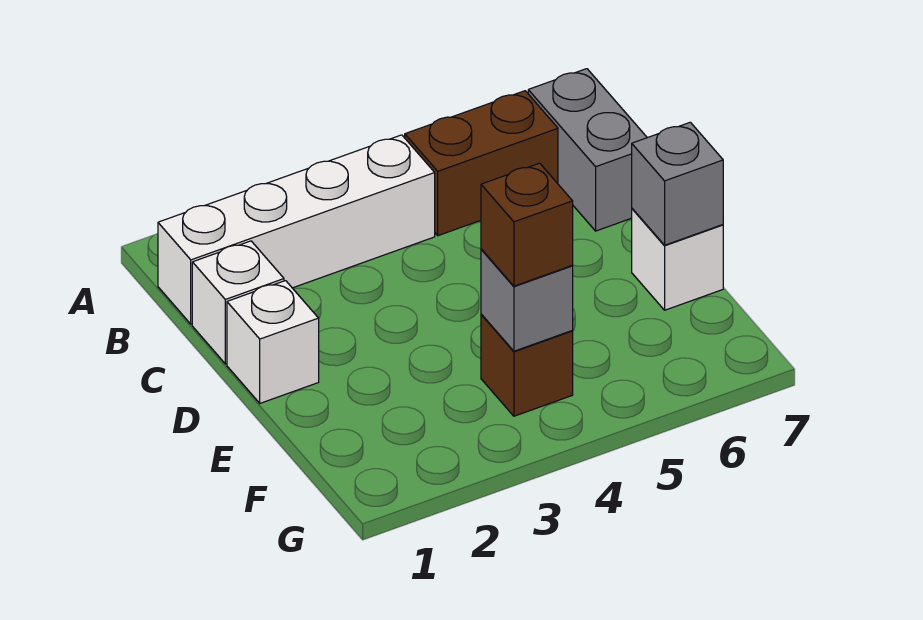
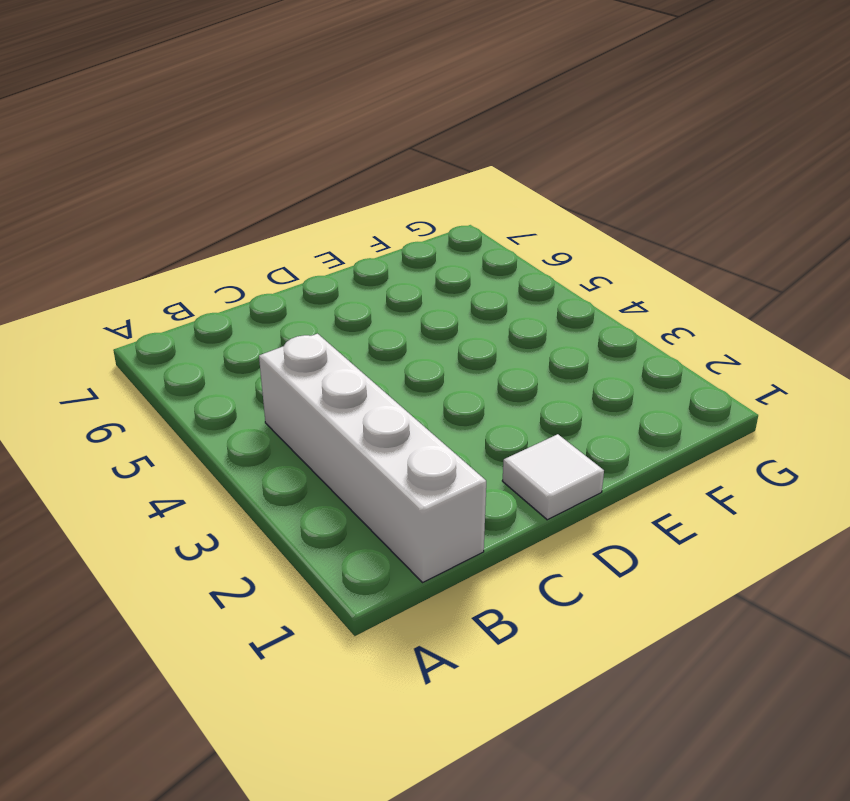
white 1x1 tile [502,434,604,520] -> white 1x1 brick [227,281,319,403]
none -> brown 1x2 brick [405,91,558,236]
none -> grey 1x2 brick [528,69,647,231]

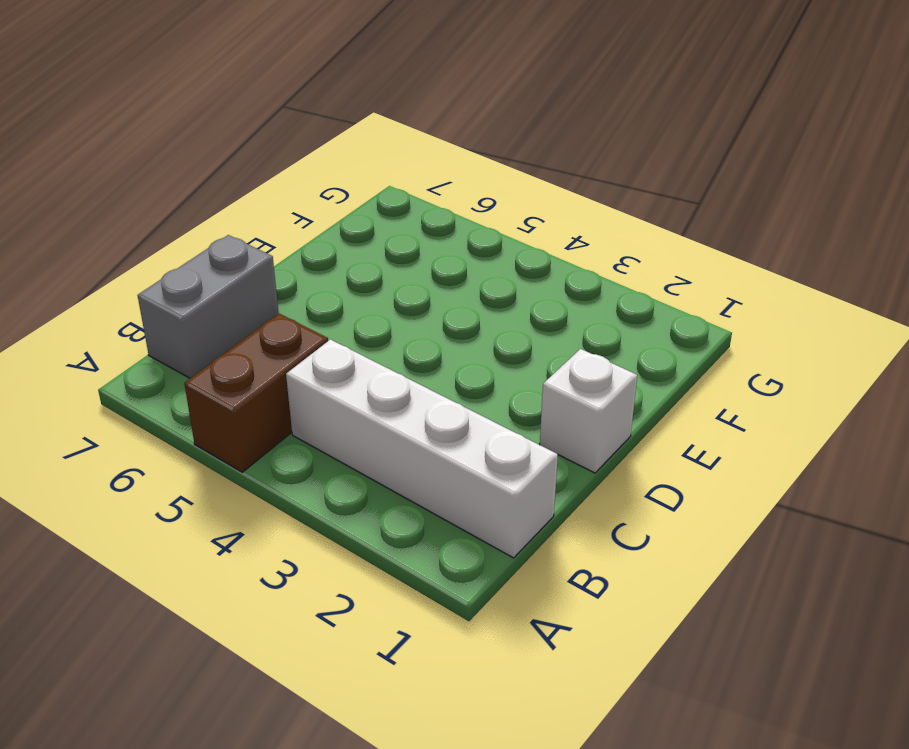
brown 1x2 brick [184,314,328,472] -> brown 1x2 brick turned to [405,91,558,236]
none -> white 1x1 brick [192,241,284,364]
none -> white 1x1 brick [632,209,723,310]

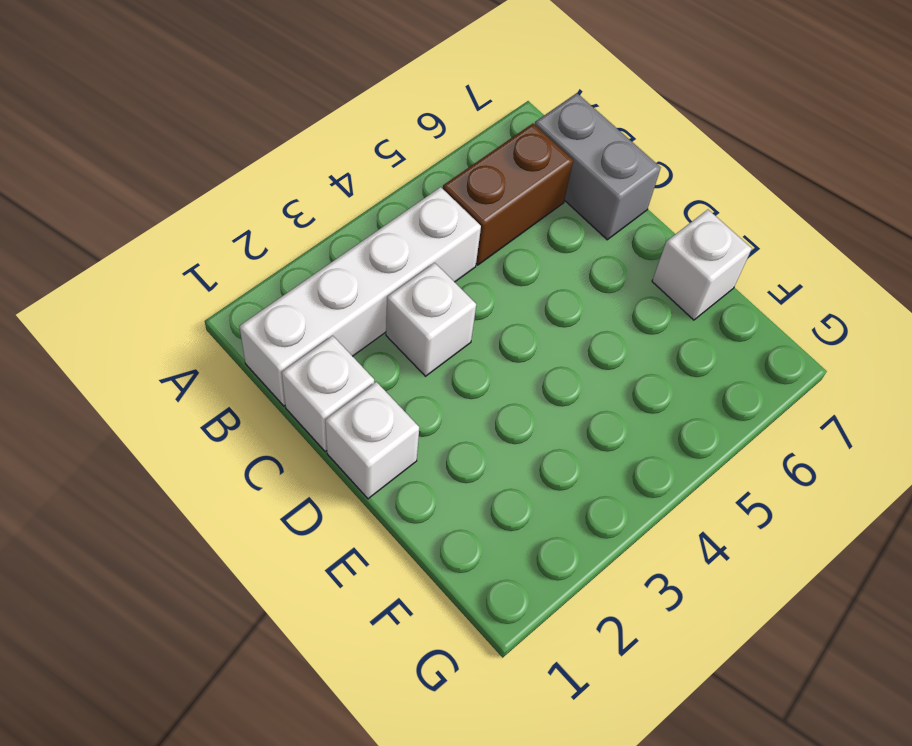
white 1x1 brick [386,263,476,376] -> none
none -> brown 1x1 brick [481,314,573,416]
none -> grey 1x1 brick [632,122,723,245]

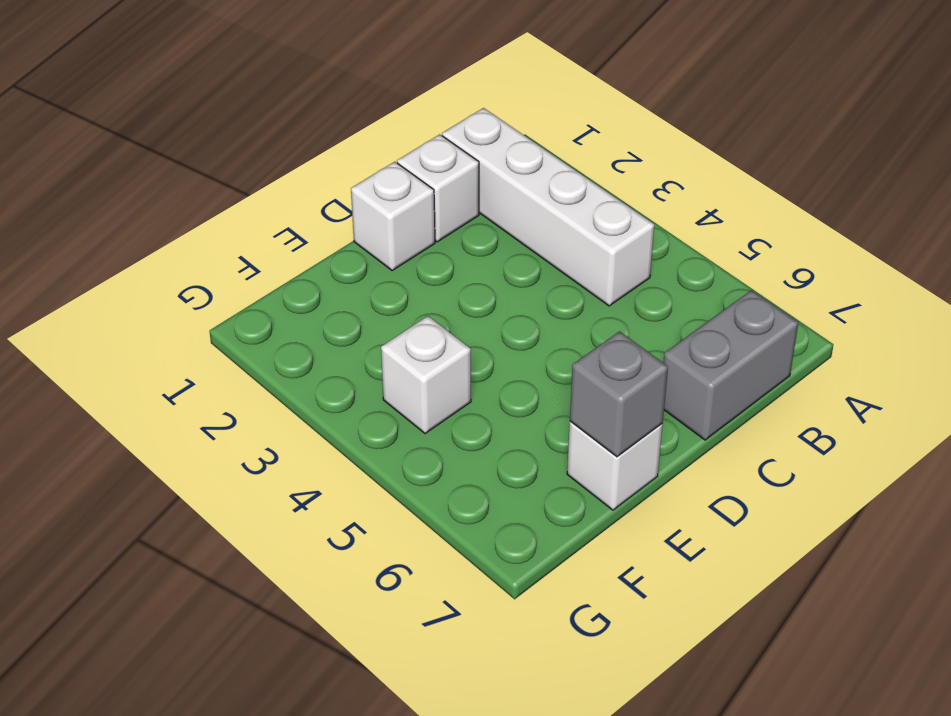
white 1x1 brick [381,316,471,434] -> brown 1x1 brick [481,314,573,416]
none -> brown 1x2 brick [405,91,558,236]
none -> grey 1x1 brick [481,249,573,351]

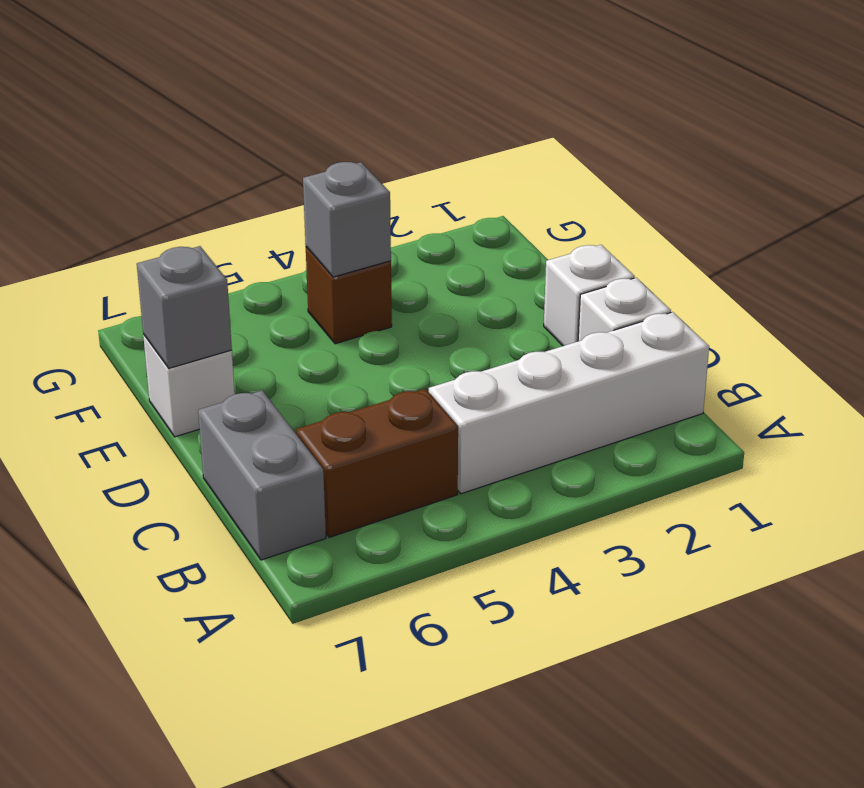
none -> brown 1x1 brick [481,163,573,286]

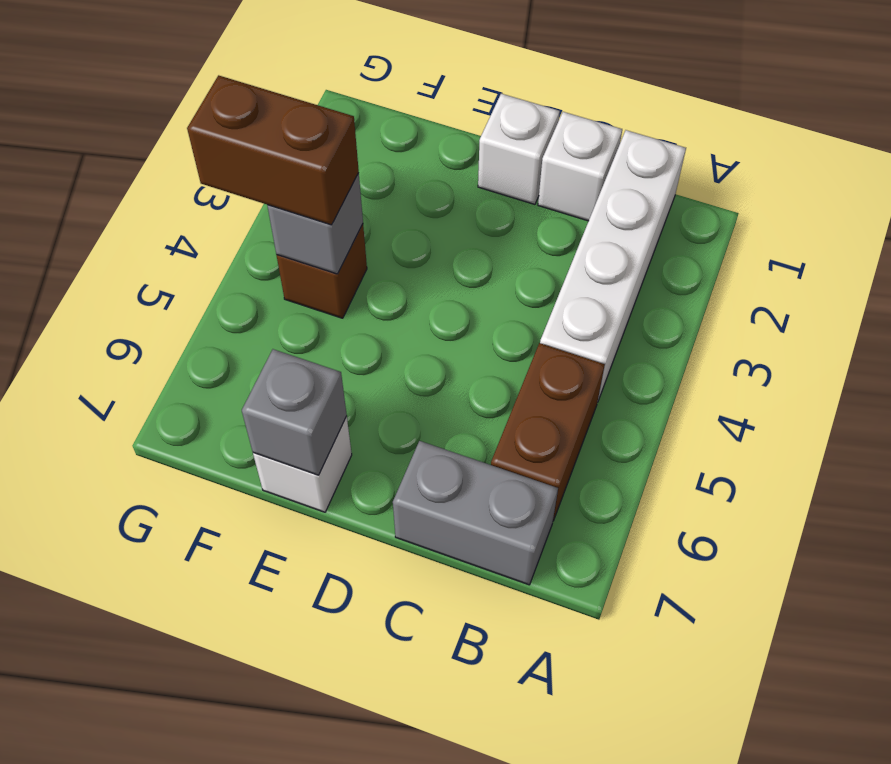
brown 1x2 brick [187,75,359,225] -> brown 1x1 brick [481,163,573,286]

